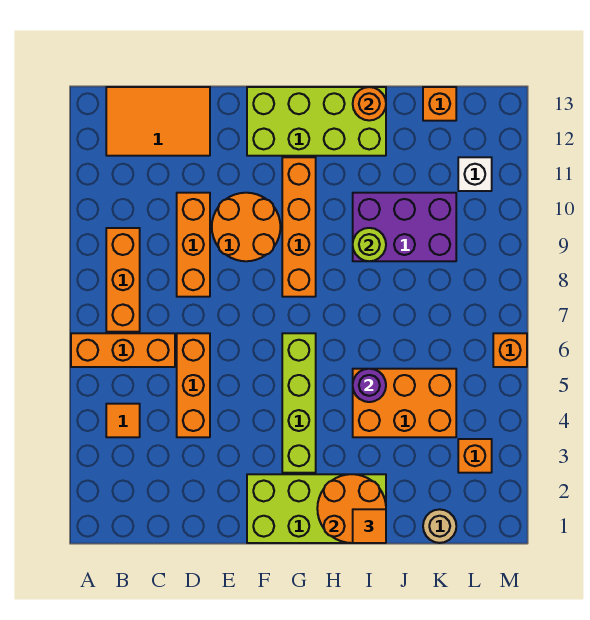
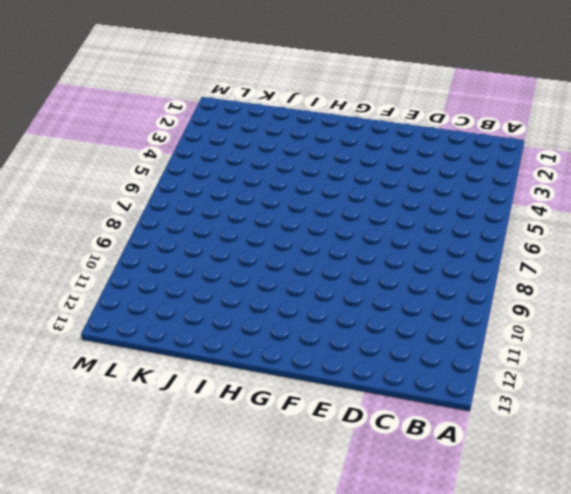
none -> orange 1x3 brick [71,333,175,367]
none -> orange 1x1 tile [106,404,140,437]
none -> orange 1x3 brick [106,228,140,332]

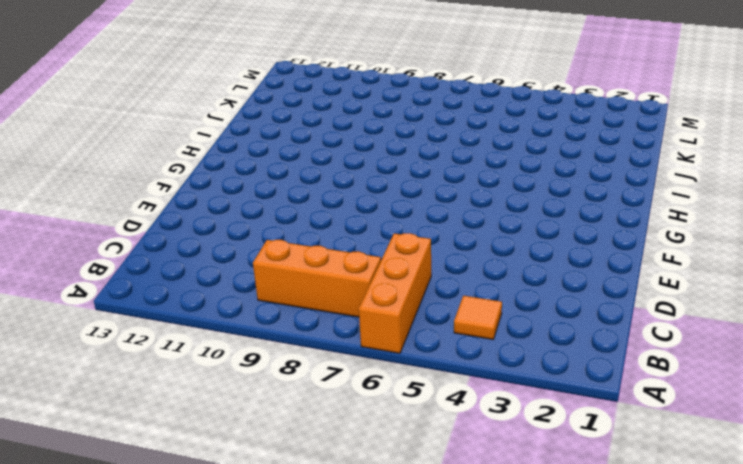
none -> orange 2x3 tile [106,87,210,156]
none -> orange 1x3 brick [177,333,210,437]
none -> orange 1x3 brick [177,193,210,297]

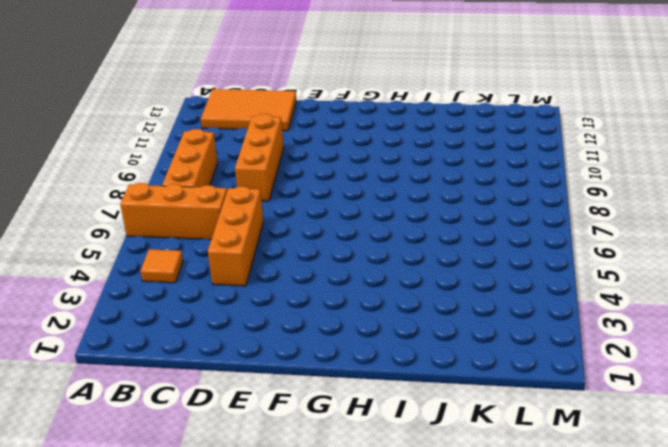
none -> orange 2x2 round brick [212,193,280,261]
none -> lime 2x4 brick [247,474,386,543]
none -> lime 2x4 brick [247,87,386,156]

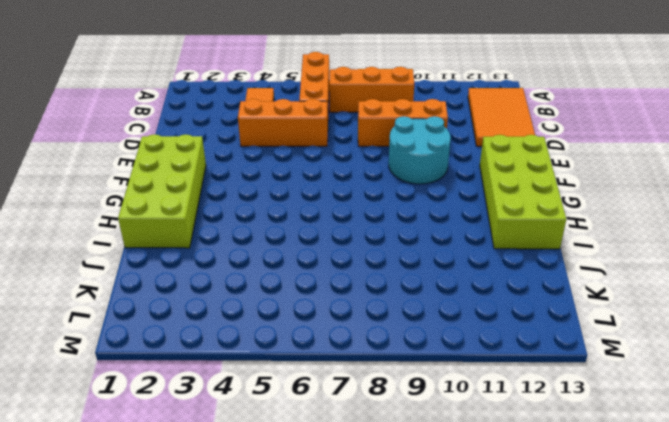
cyan 2x2 round brick [389,116,451,184] -> orange 2x2 round brick [212,193,280,261]
none -> lime 1x4 brick [282,333,316,473]
none -> orange 1x4 brick [282,157,316,297]
none -> orange 2x3 brick [353,369,456,437]

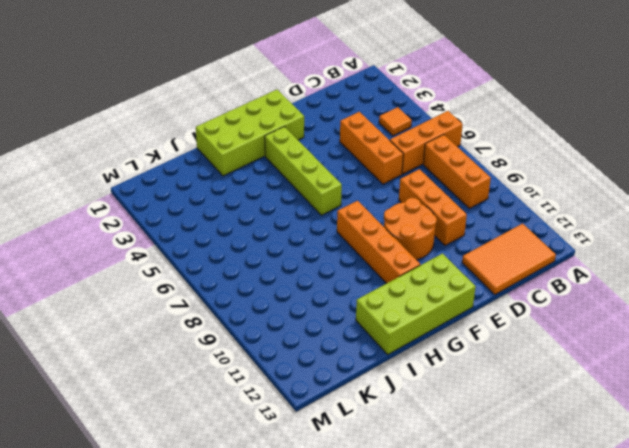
none -> orange 2x3 brick [353,369,456,437]
none -> purple 2x3 brick [353,193,456,261]
none -> tan 1x1 round brick [423,509,456,543]

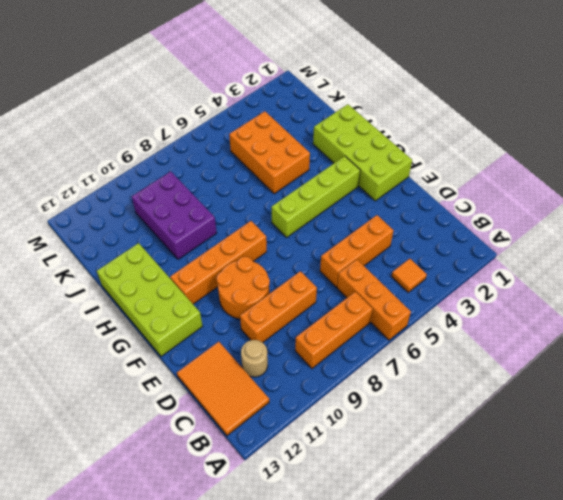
tan 1x1 round brick [241,340,268,377] -> tan 1x1 round brick moved to [423,509,456,543]
none -> orange 1x1 brick [423,87,456,121]
none -> orange 1x1 brick [458,439,492,473]
none -> white 1x1 brick [458,157,492,191]

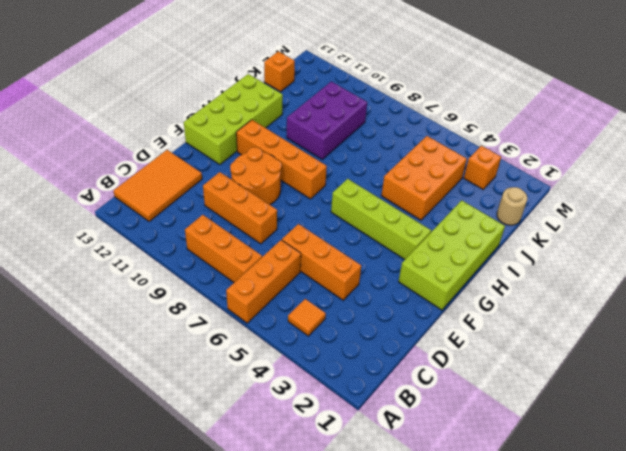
none -> white 1x1 brick [458,157,492,191]
none -> orange 1x1 brick [493,333,527,367]
none -> orange 2x2 round brick [317,474,386,543]

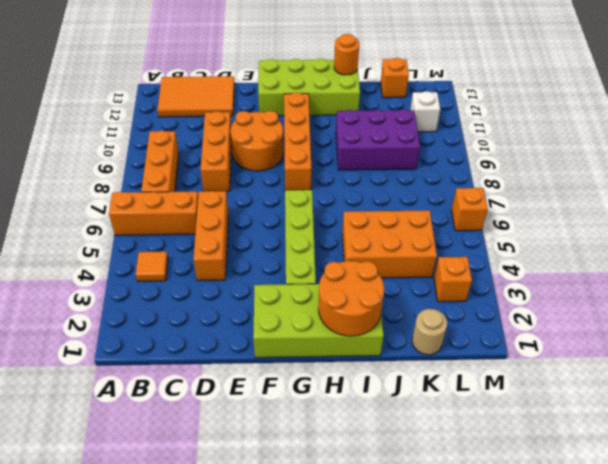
none -> purple 1x1 round brick [353,369,386,402]
none -> lime 1x1 round brick [353,228,386,261]
none -> orange 1x1 tile [353,509,386,543]

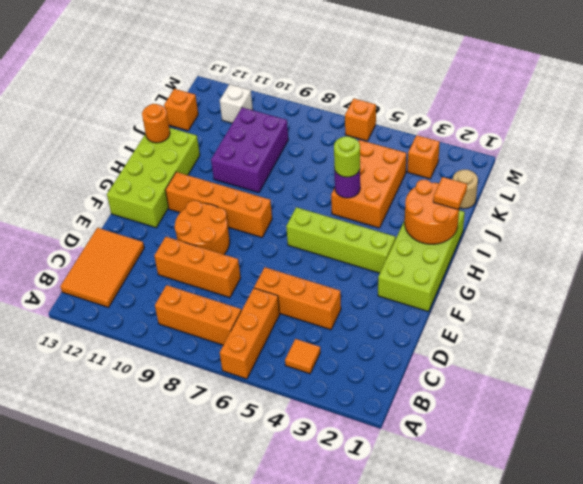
lime 1x1 round brick [334,136,360,177] -> lime 1x1 round brick moved to [353,228,386,261]

